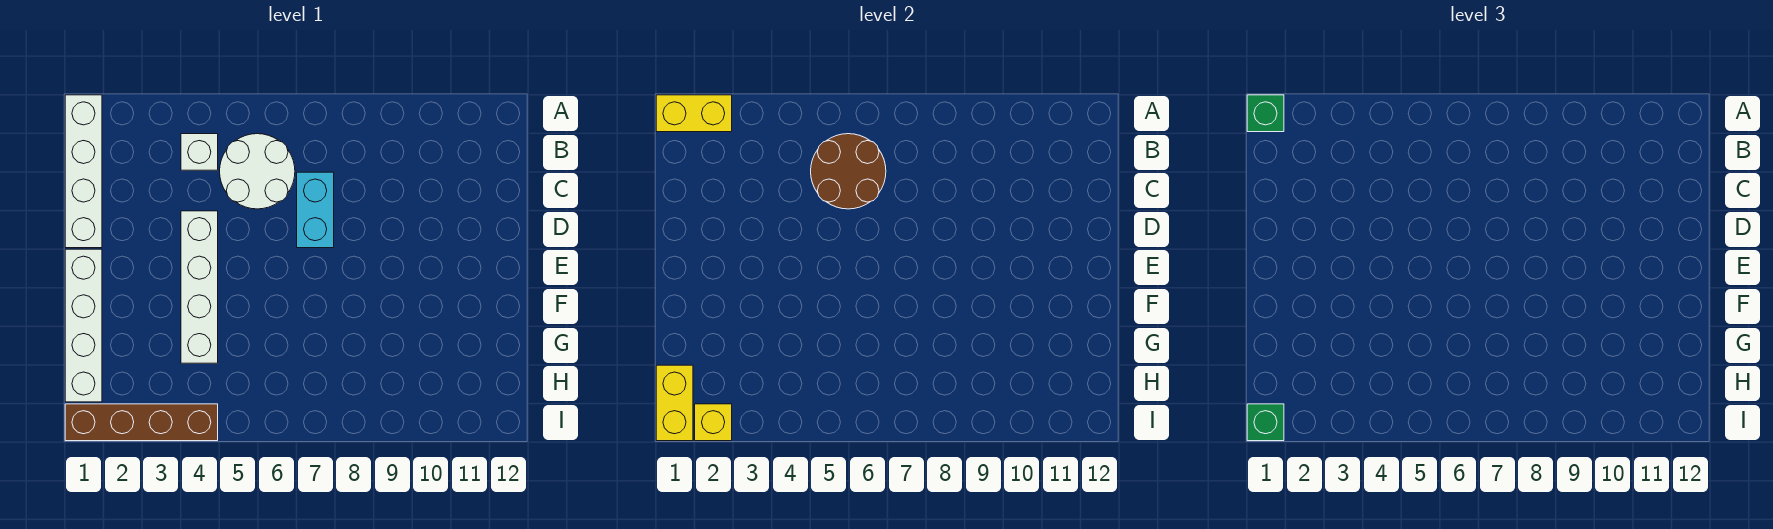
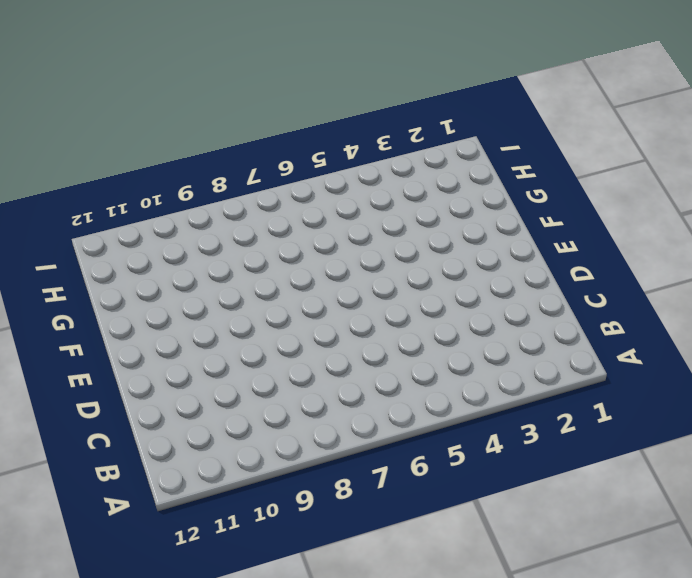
none -> white 1x4 brick [65,95,102,248]
none -> white 1x1 brick [181,134,218,170]
none -> white 2x2 round brick [220,134,295,209]

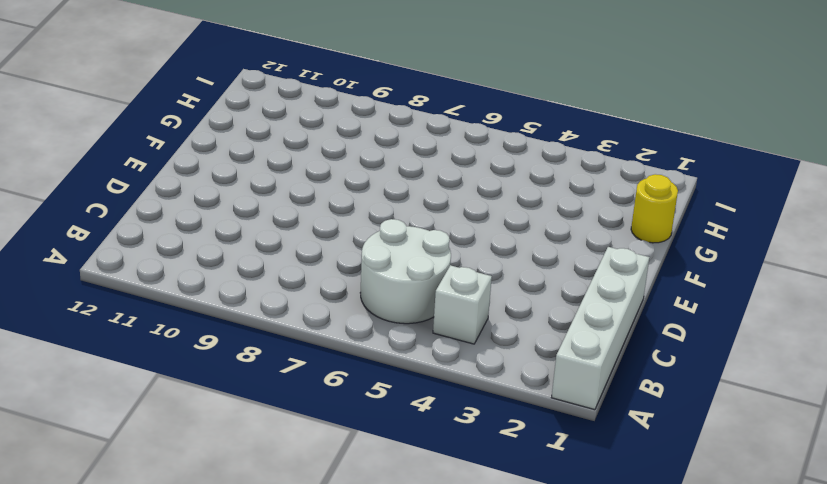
yellow 1x1 round brick [631,174,678,243] -> white 1x4 brick [65,249,102,402]
none -> cyan 1x2 brick [297,172,334,248]
none -> white 1x4 brick [181,211,218,363]
none -> brown 1x4 brick [65,404,218,441]

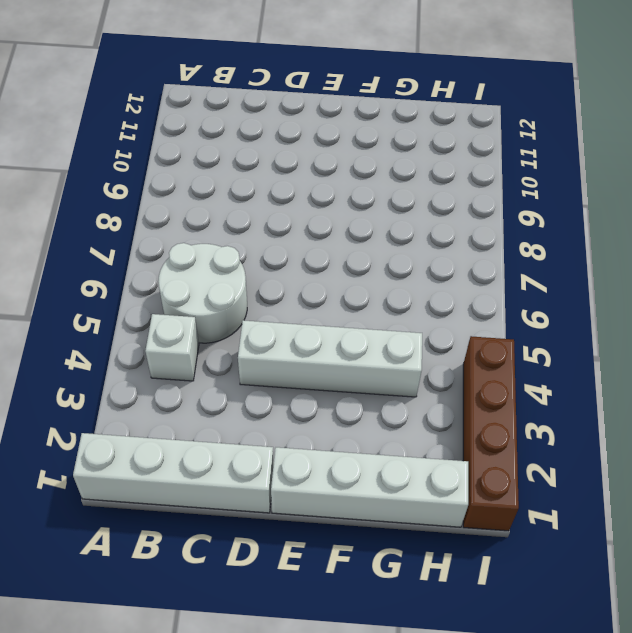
none -> cyan 1x2 brick [297,172,334,248]
none -> yellow 1x2 brick [656,95,732,132]
none -> brown 2x2 round brick [811,134,886,209]

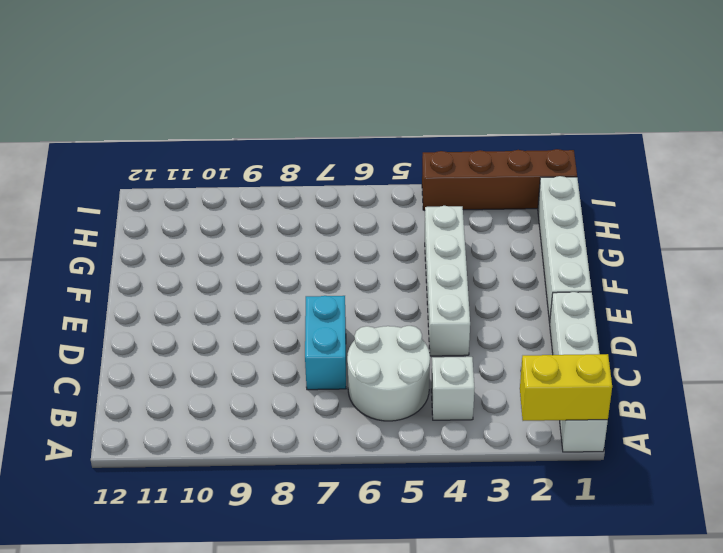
none -> brown 2x2 round brick [811,134,886,209]
none -> yellow 1x2 brick [656,365,693,441]
none -> yellow 1x1 brick [695,404,732,441]

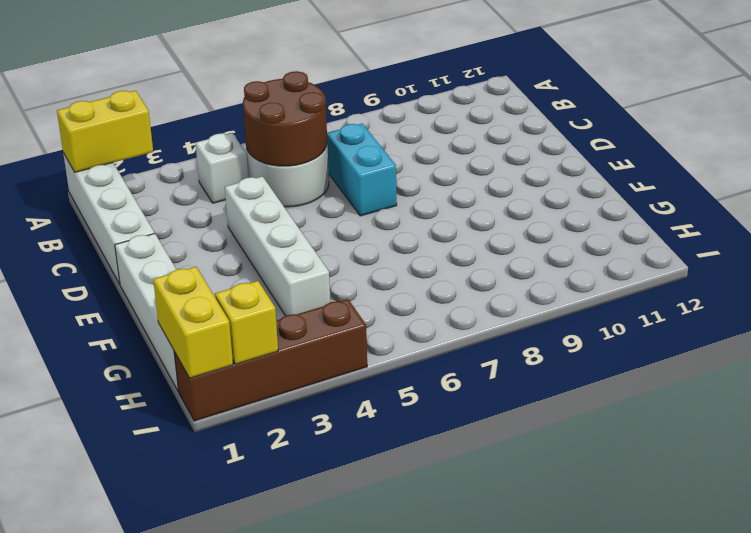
none -> green 1x1 brick [1247,95,1284,132]
none -> green 1x1 brick [1247,404,1284,441]

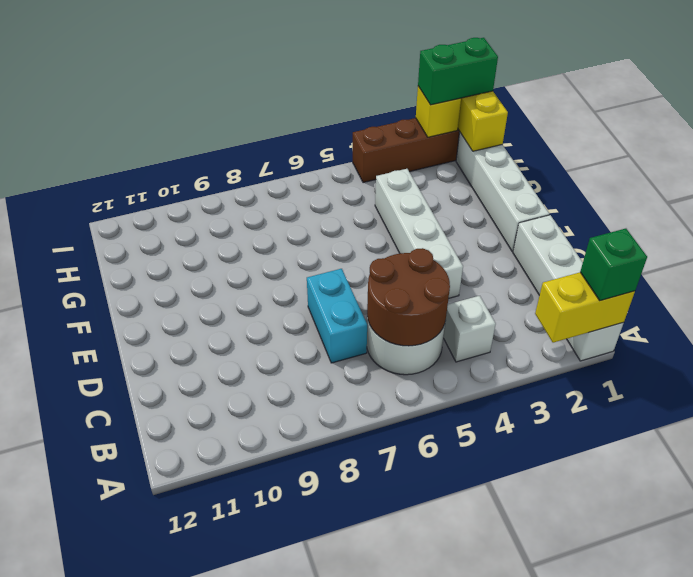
green 1x2 brick [418,38,498,105] -> green 1x1 brick [1247,404,1284,441]

